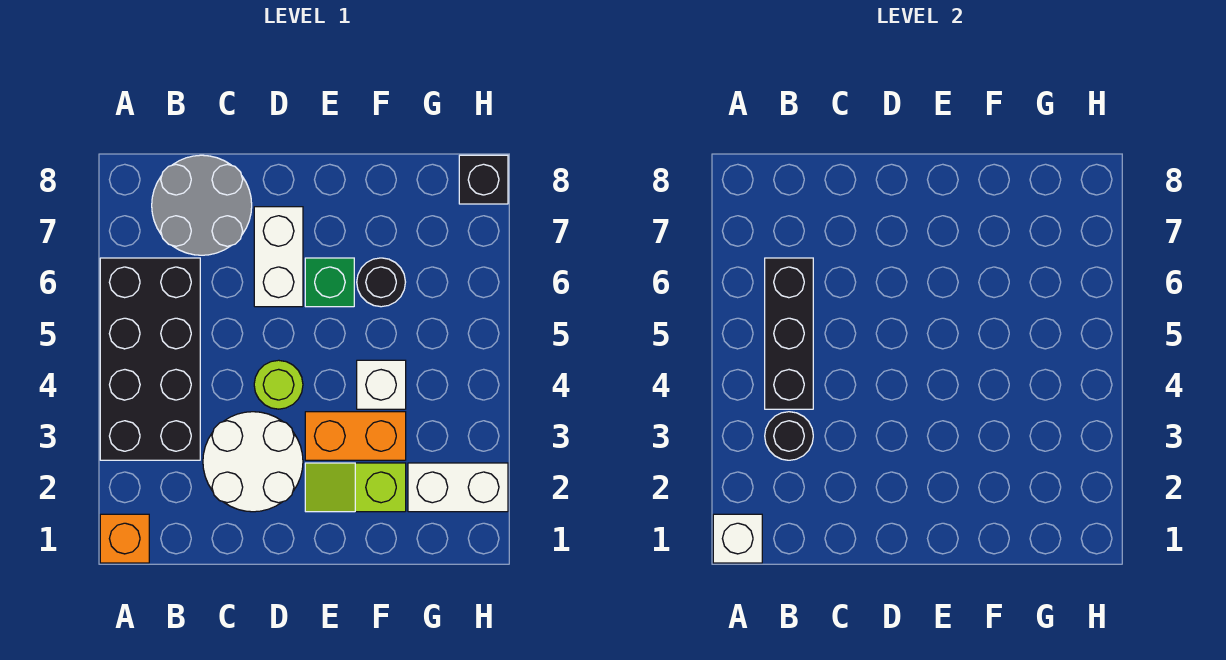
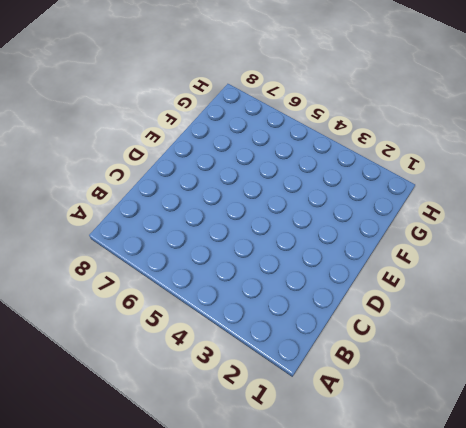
none -> orange 1x1 brick [100,514,149,563]
none -> black 2x4 brick [100,258,200,460]
none -> grey 2x2 round brick [152,155,252,255]

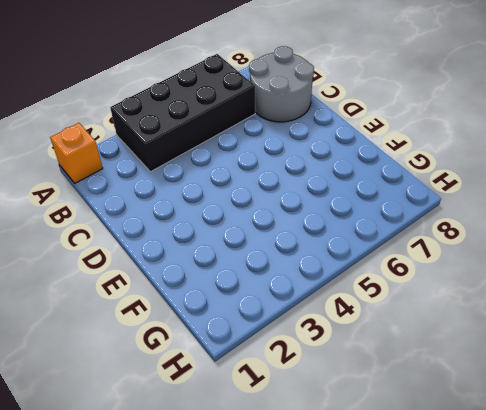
none -> white 2x2 round brick [203,412,303,512]
none -> lime 1x1 round brick [254,360,303,409]
none -> white 1x2 brick [254,207,303,307]

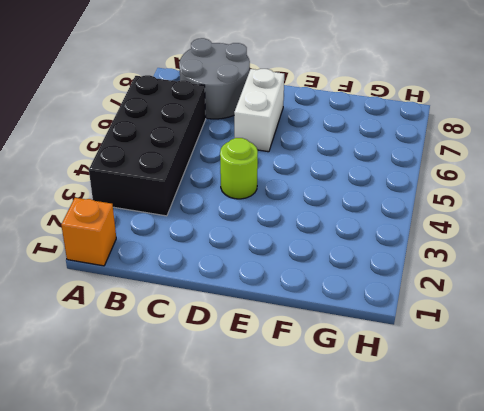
none -> white 2x2 round brick [203,412,303,512]
none -> lime 1x2 slope [305,463,406,512]
none -> orange 1x2 brick [305,412,406,460]

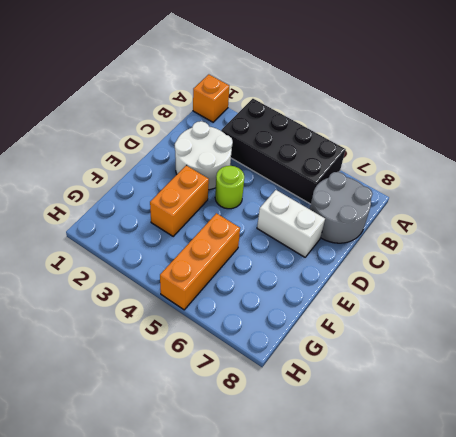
orange 1x3 brick [160,213,240,310] -> none
none -> lime 1x2 slope [305,463,406,512]
none -> green 1x1 brick [305,258,354,307]
none -> white 1x1 brick [357,360,406,409]

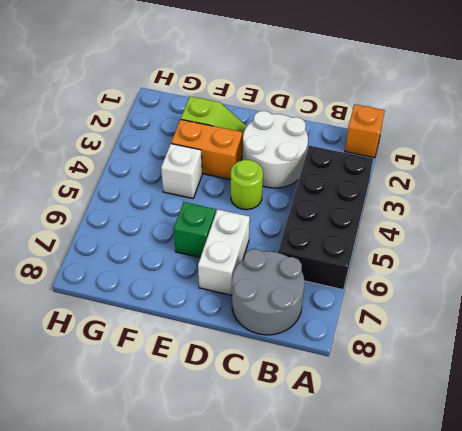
none -> black 1x1 round brick [357,258,405,307]
none -> white 1x2 brick [408,463,508,512]
none -> black 1x1 brick [459,155,508,204]

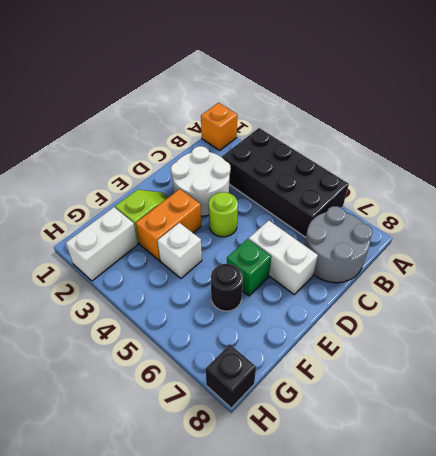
none -> white 1x1 brick [713,514,762,563]
none -> black 1x1 round brick [765,412,813,460]
none -> black 1x3 brick [765,258,813,409]

